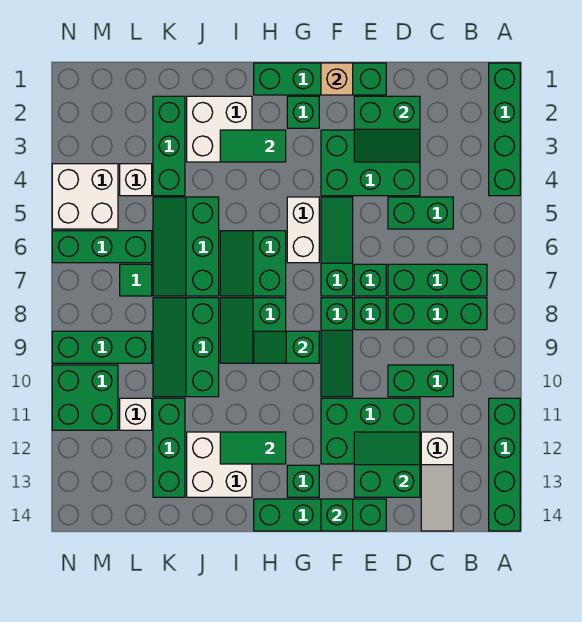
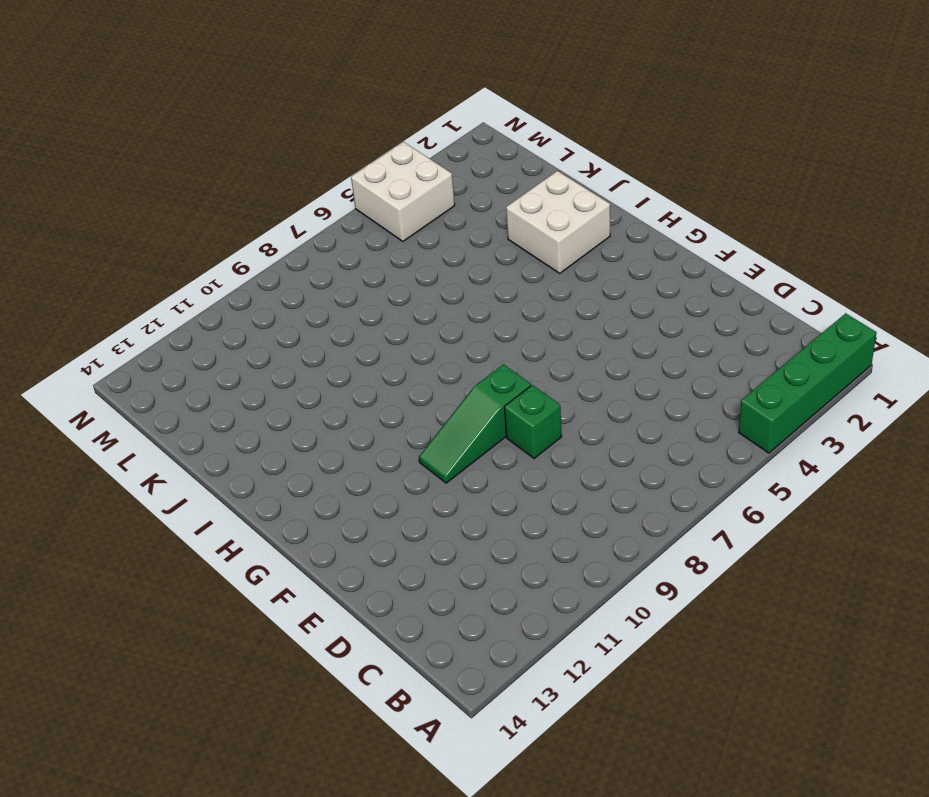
none -> green 1x4 brick [489,398,520,531]
none -> green 1x3 brick [388,264,487,296]
none -> green 1x3 brick [388,298,487,330]
none -> green 1x2 brick [388,197,453,229]

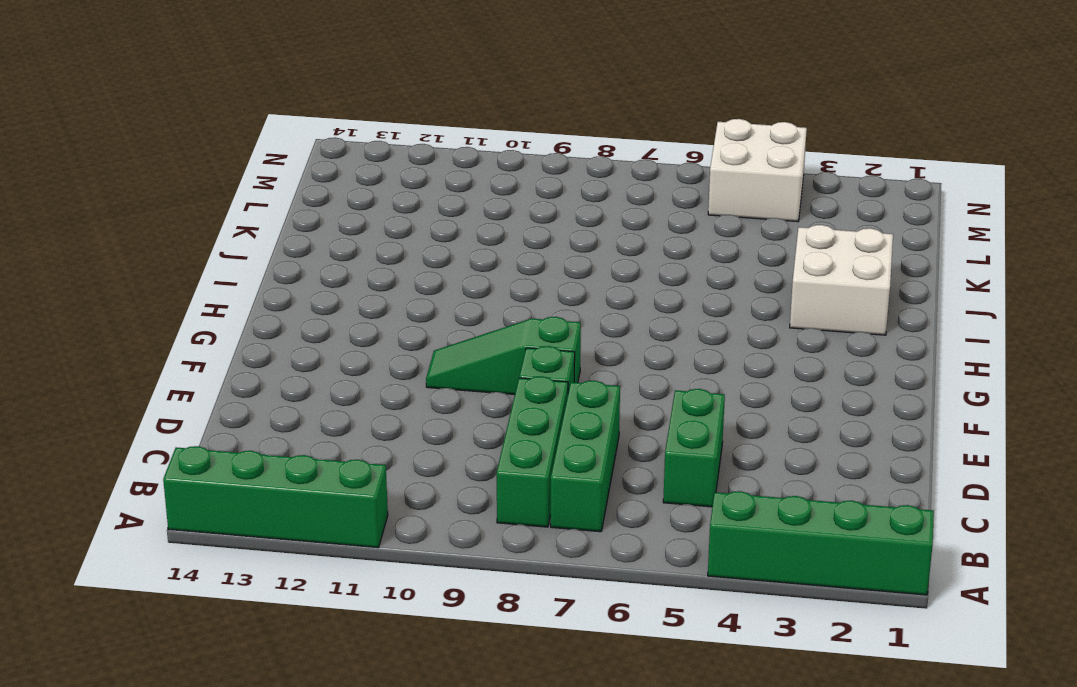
none -> green 1x2 brick [388,365,453,397]
none -> white 1x3 slope [421,432,453,531]
none -> green 2x3 brick [321,130,420,196]
none -> green 2x3 brick [321,398,420,464]

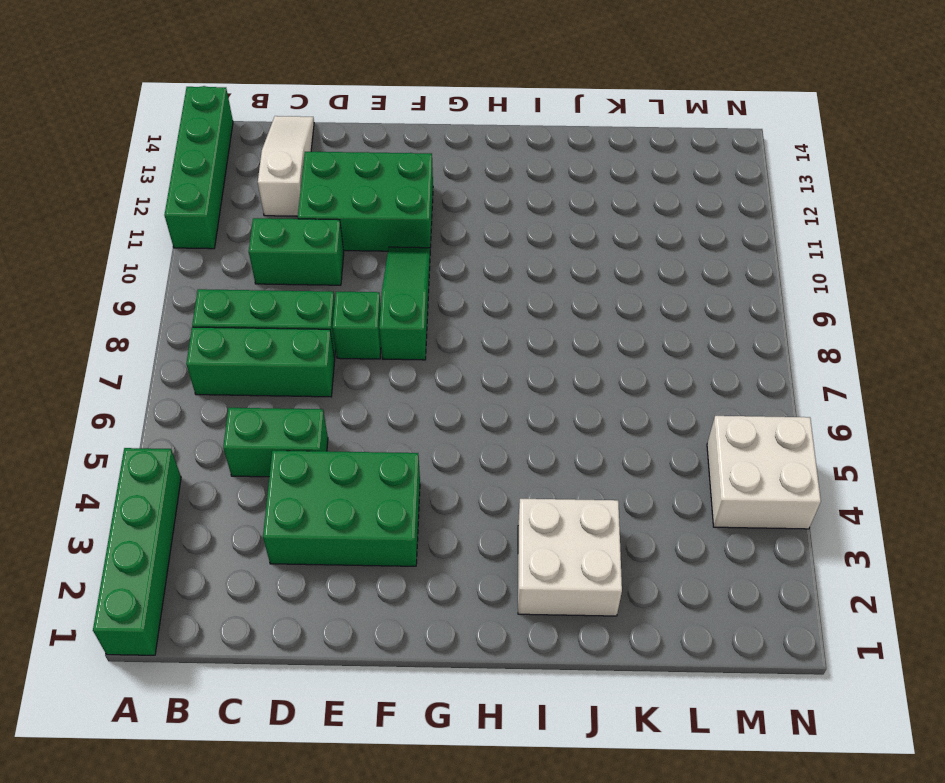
none -> green 1x4 brick [254,63,386,95]
none -> green 1x1 brick [354,264,386,296]
none -> green 1x4 brick [254,499,386,531]
none -> green 1x3 slope [321,197,353,296]

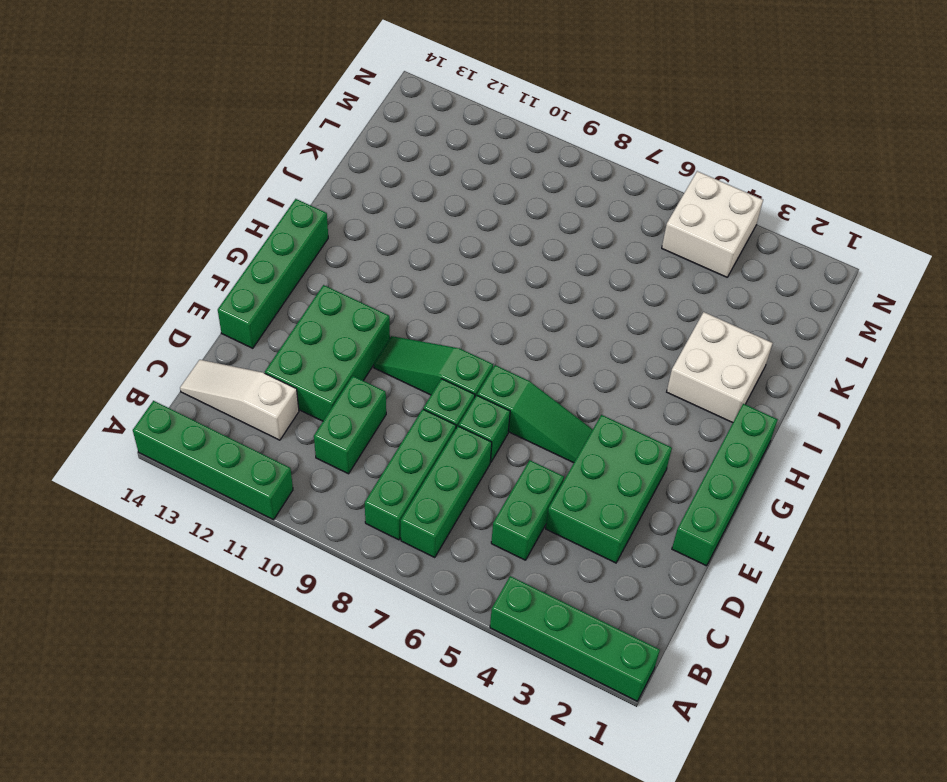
none -> green 1x1 brick [287,96,319,128]
none -> white 1x2 brick [287,197,319,263]
none -> green 1x1 brick [287,465,319,497]
none -> green 2x2 slope [220,231,286,296]

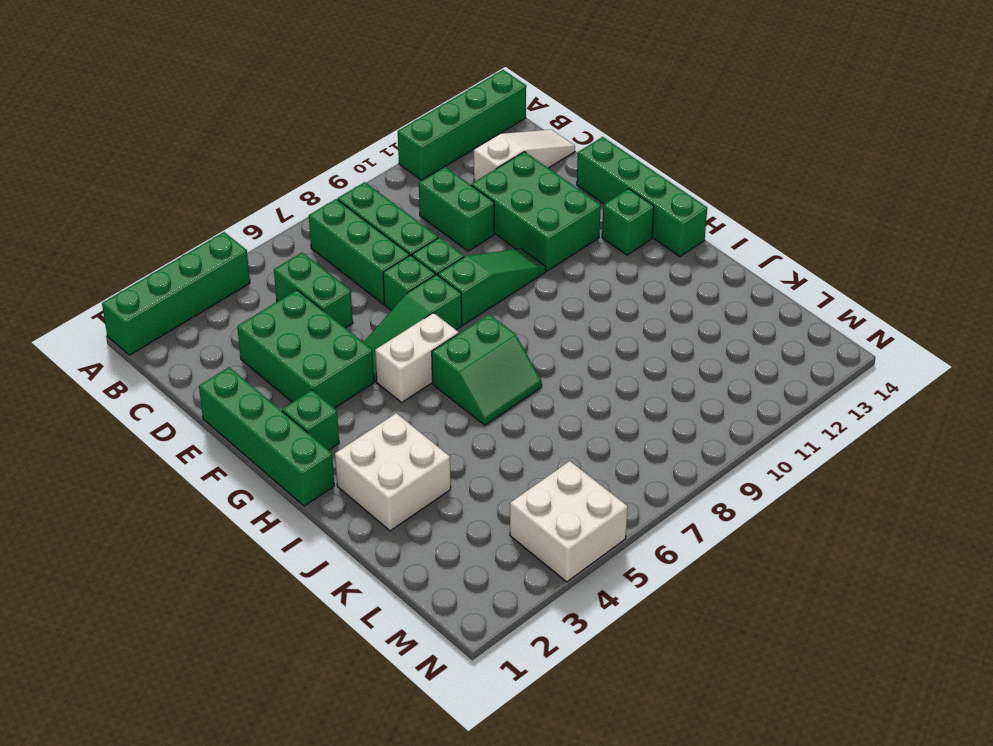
none -> green 2x2 slope [220,298,286,363]
none -> white 2x2 brick [187,432,252,497]
none -> green 2x3 slope [153,197,219,296]
none -> green 2x3 slope [153,298,219,397]

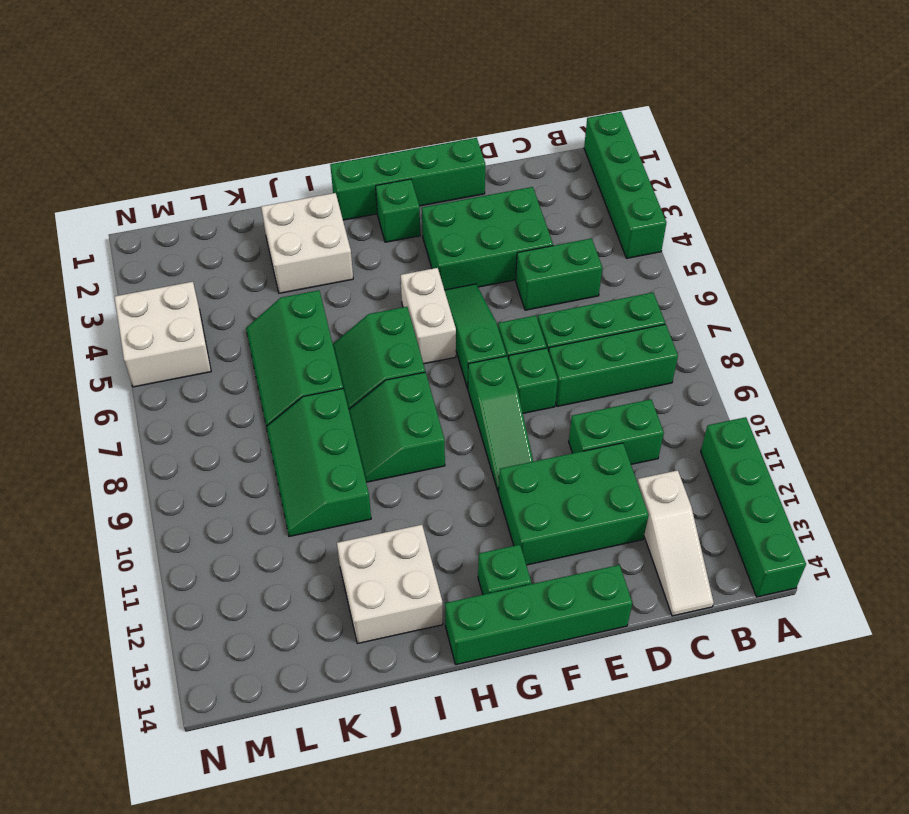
none -> green 1x3 brick [153,96,185,196]
none -> green 1x3 brick [153,398,185,497]
none -> white 1x1 brick [120,164,152,196]
none -> green 1x3 brick [52,231,152,263]

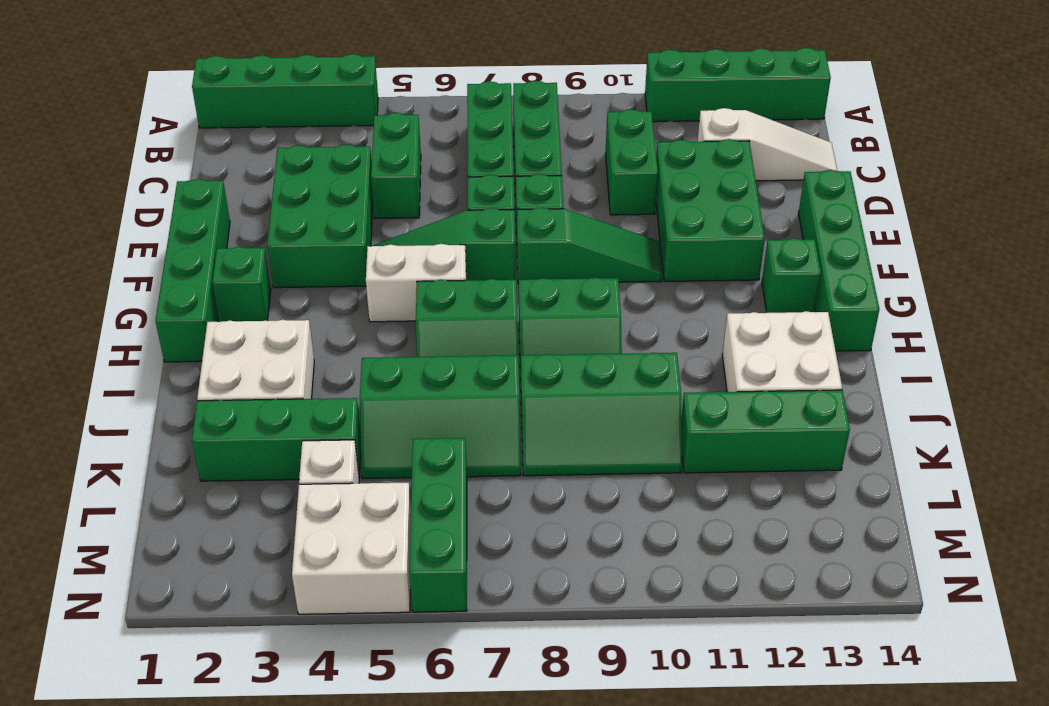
none -> green 1x1 tile [120,264,152,296]
none -> green 1x3 brick [52,331,152,363]
none -> white 1x1 brick [120,398,152,430]
none -> green 2x2 brick [52,365,118,430]

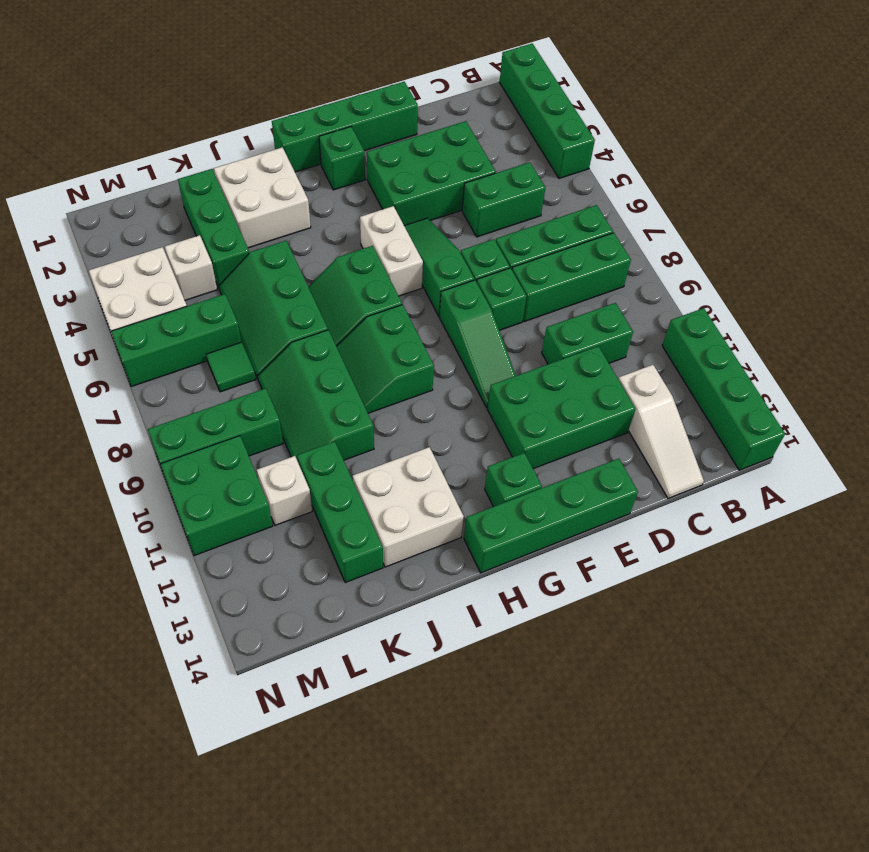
none -> green 2x2 slope [354,96,420,162]
none -> green 2x2 slope [354,432,420,497]
none -> tan 1x1 brick [321,63,353,95]
none -> green 1x1 brick [321,499,353,531]

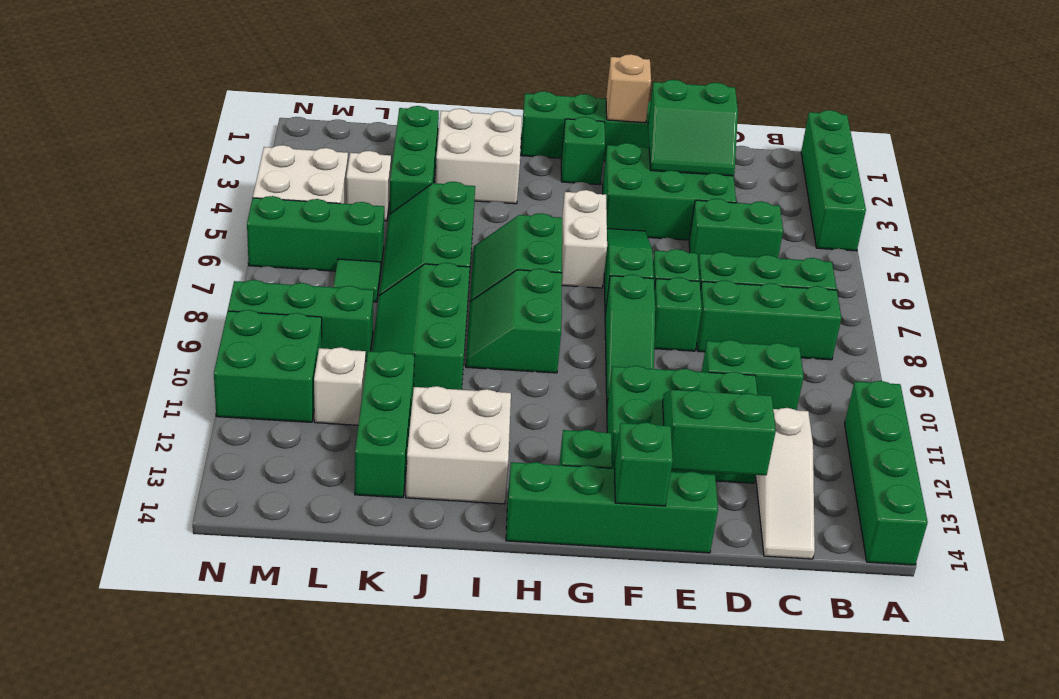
none -> green 1x2 slope [254,331,319,363]
none -> green 1x2 tile [220,130,286,162]
none -> green 1x2 tile [220,432,286,464]

